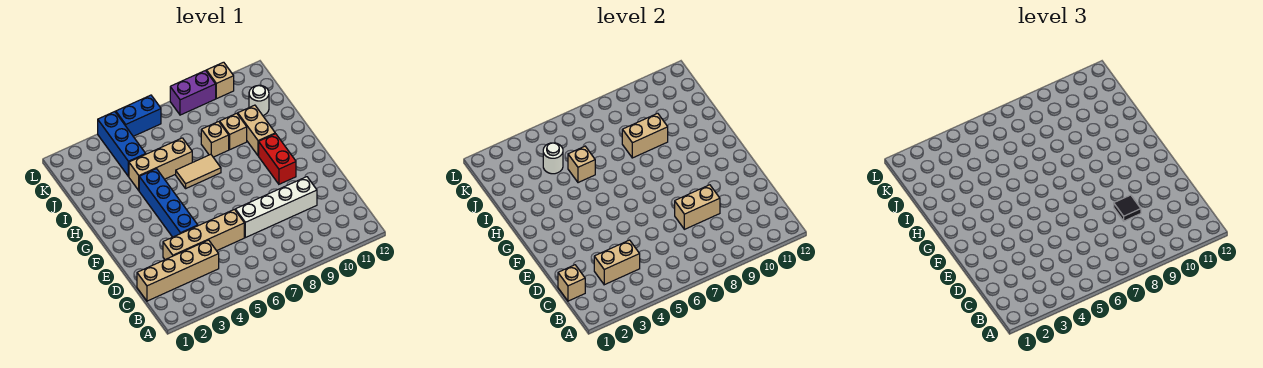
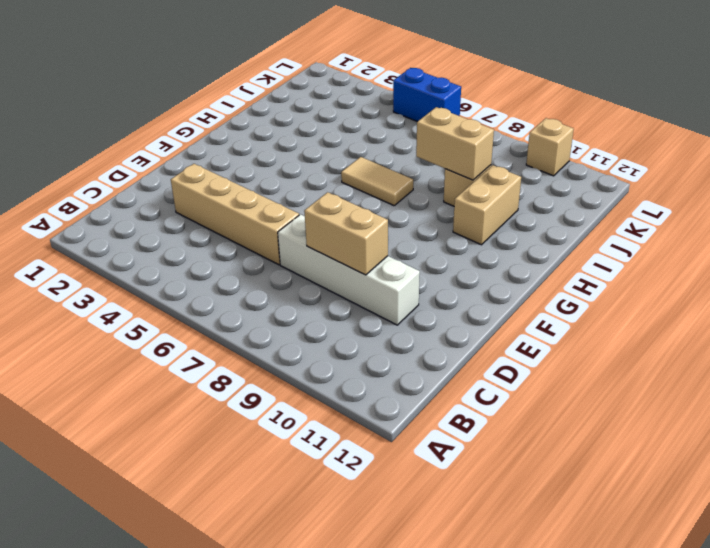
none -> tan 1x4 brick [137,240,219,301]
none -> blue 1x4 brick [139,169,198,237]
none -> red 1x2 brick [259,134,296,184]

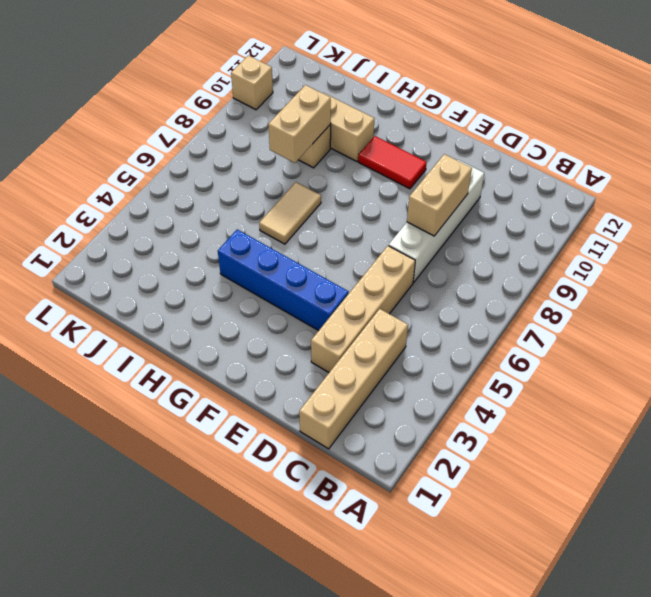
red 1x2 tile [358,136,427,189] -> red 1x2 brick [259,134,296,184]
none -> tan 1x3 brick [129,138,192,190]
none -> tan 1x1 brick [201,122,229,157]
none -> blue 1x3 brick [98,112,146,176]

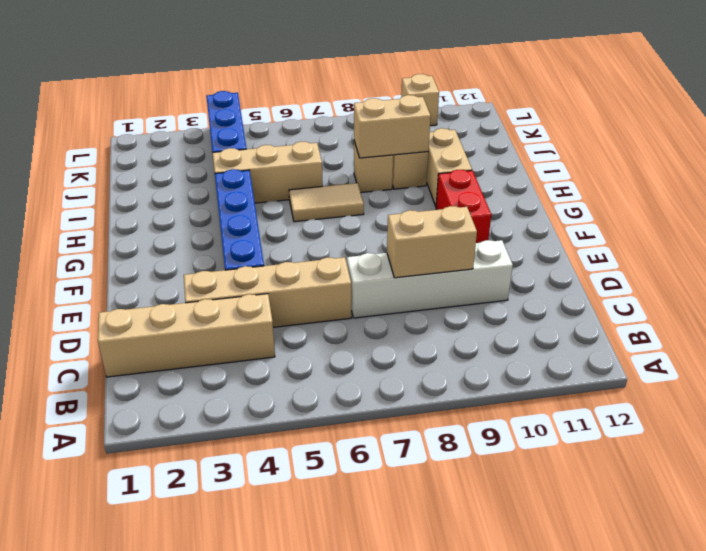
none -> white 1x1 round brick [249,85,269,115]
none -> blue 1x2 brick [116,95,161,136]
none -> purple 1x2 brick [170,71,216,115]

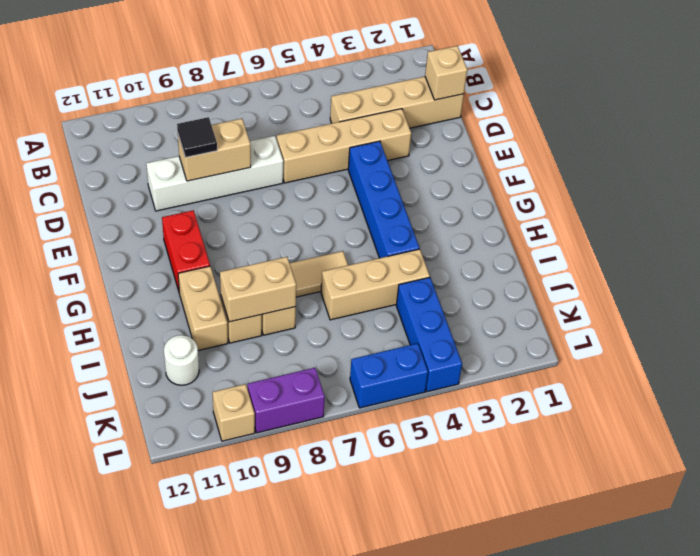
none -> tan 1x2 brick [594,240,640,285]
none -> tan 1x1 brick [568,146,595,183]
none -> white 1x1 round brick [543,143,563,174]

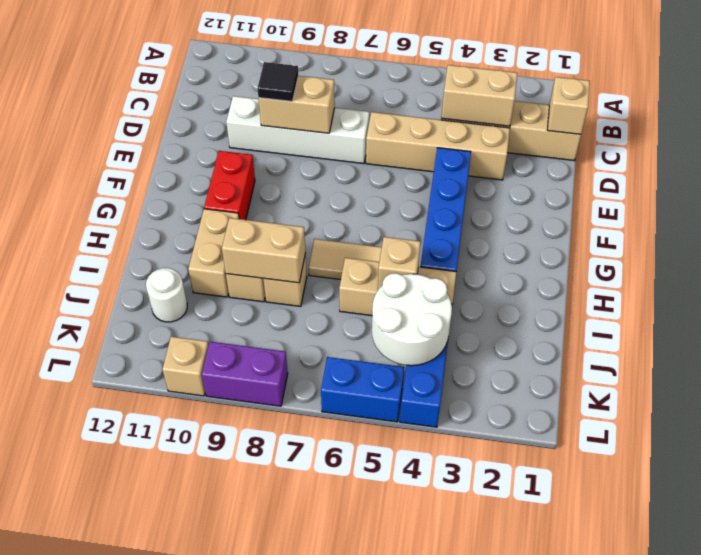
white 2x2 round brick [372,273,452,366] -> white 1x1 round brick [543,143,563,174]

